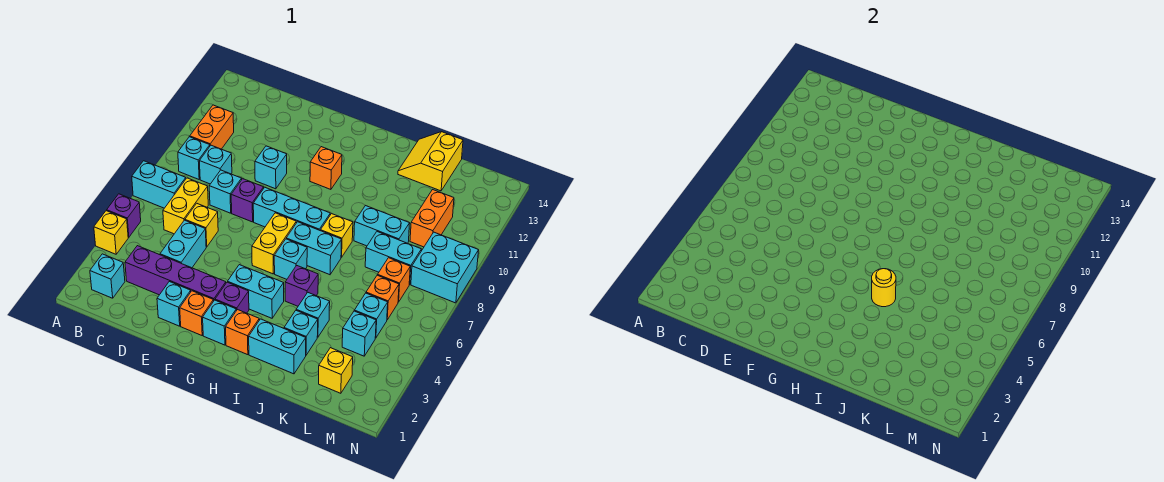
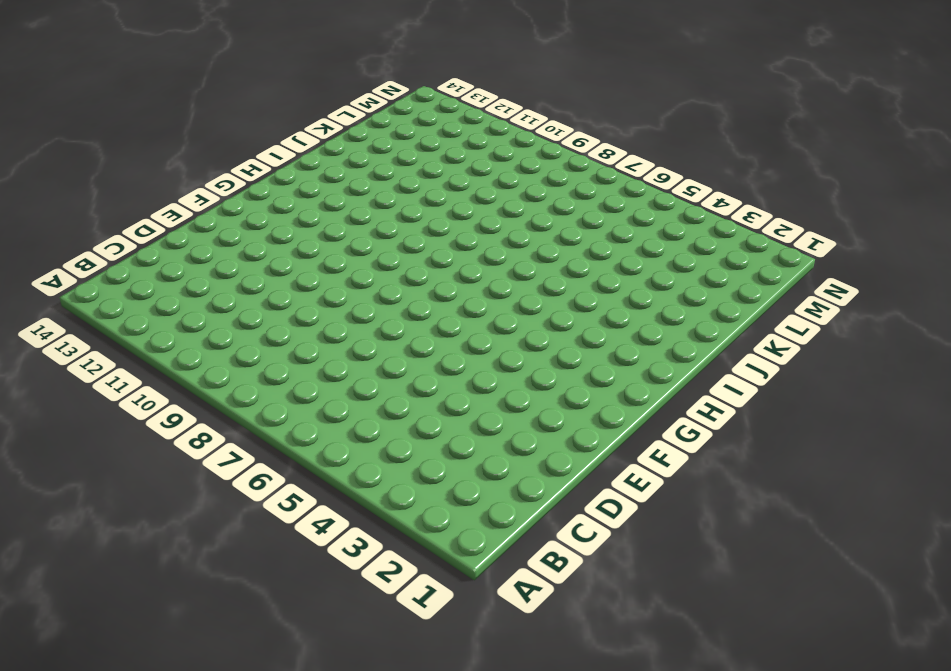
none -> yellow 1x1 brick [94,211,128,254]
none -> purple 1x1 brick [107,194,141,237]
none -> cyan 1x2 brick [132,161,186,208]
none -> cyan 1x1 brick [90,254,125,298]

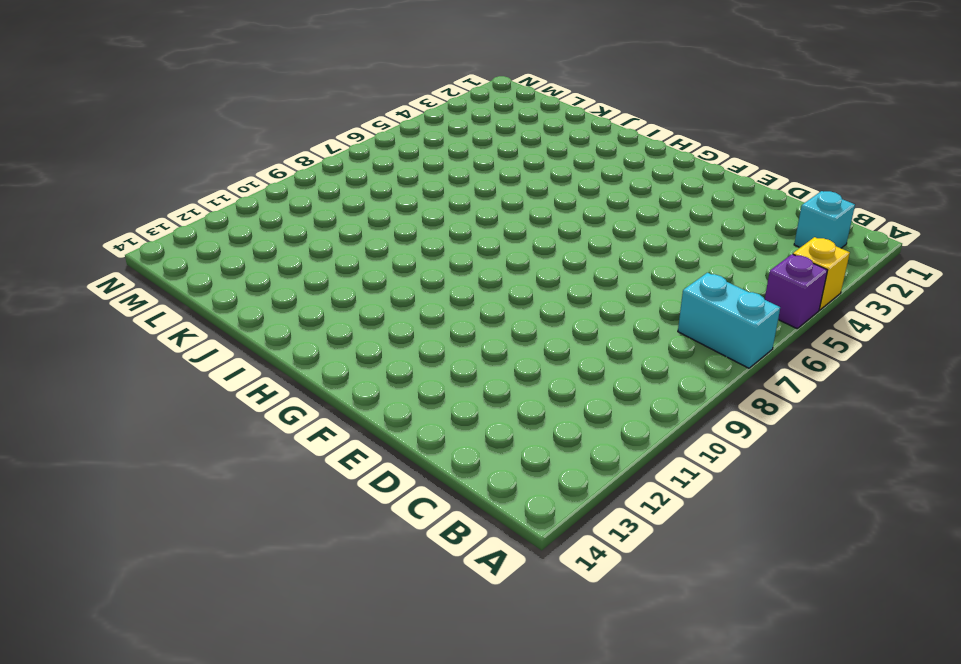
none -> cyan 1x1 brick [178,137,210,179]
none -> orange 1x2 brick [190,105,234,149]
none -> purple 1x4 brick [125,246,226,301]
none -> yellow 1x2 brick [163,178,208,234]

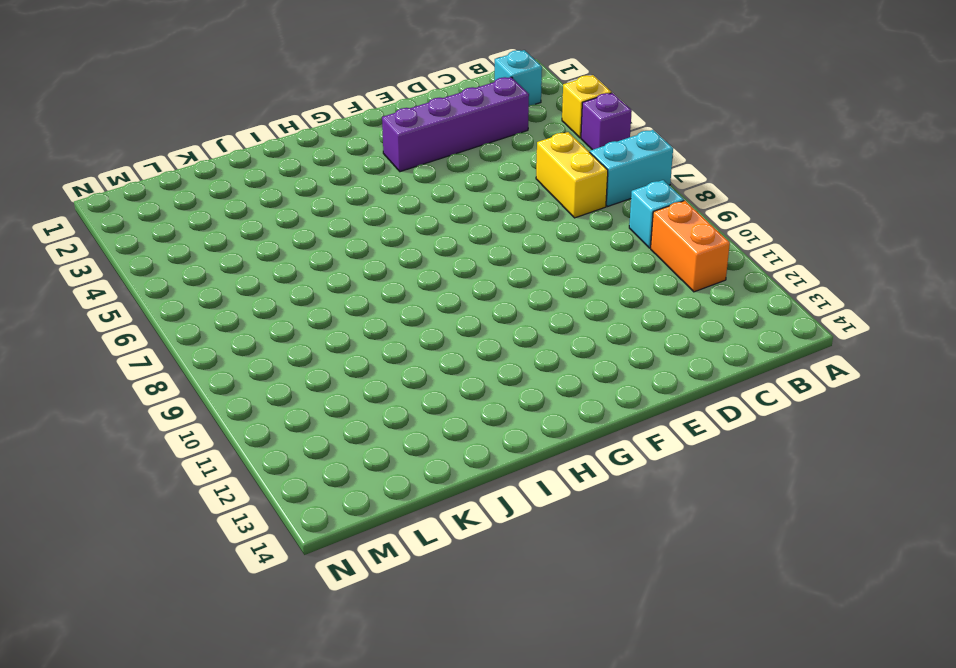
none -> cyan 1x1 brick [200,145,232,184]
none -> cyan 1x2 brick [160,220,206,268]
none -> yellow 1x1 brick [185,203,218,247]
none -> cyan 1x1 brick [209,170,242,213]

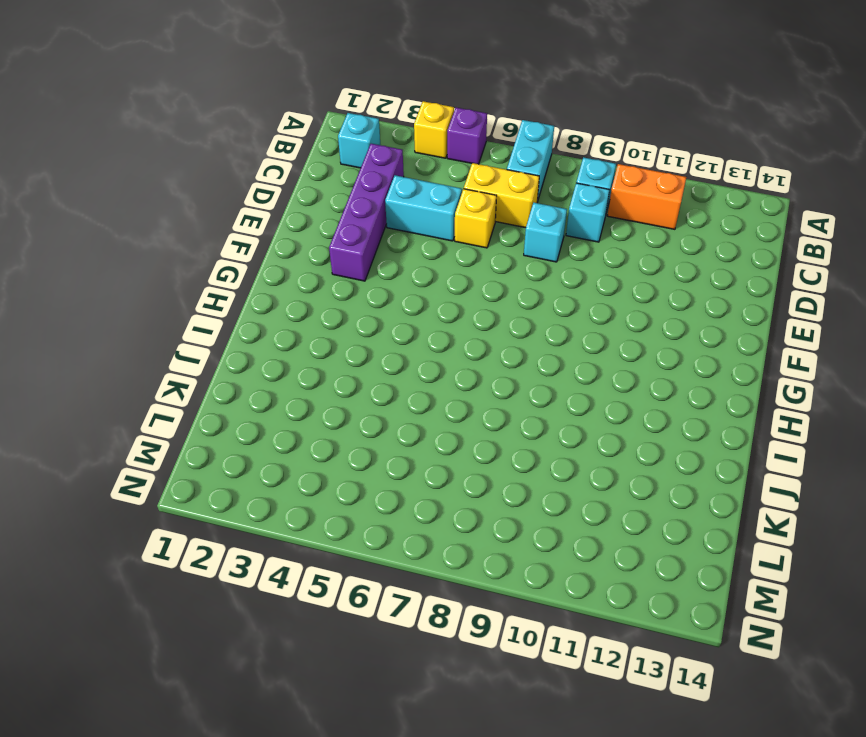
none -> cyan 1x1 brick [157,282,191,326]
none -> purple 1x1 brick [231,179,264,222]
none -> cyan 1x1 brick [255,146,287,189]
none -> orange 1x1 brick [180,291,213,335]

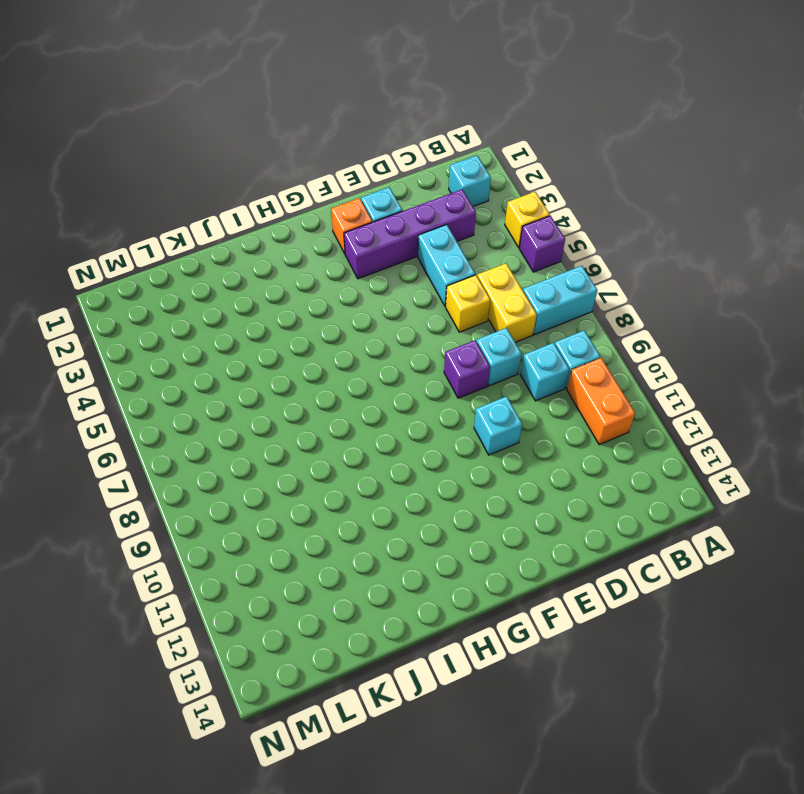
none -> cyan 1x3 brick [253,187,330,231]
none -> cyan 1x1 brick [203,300,236,345]
none -> purple 1x1 brick [215,282,249,313]
none -> cyan 1x2 brick [228,265,284,318]

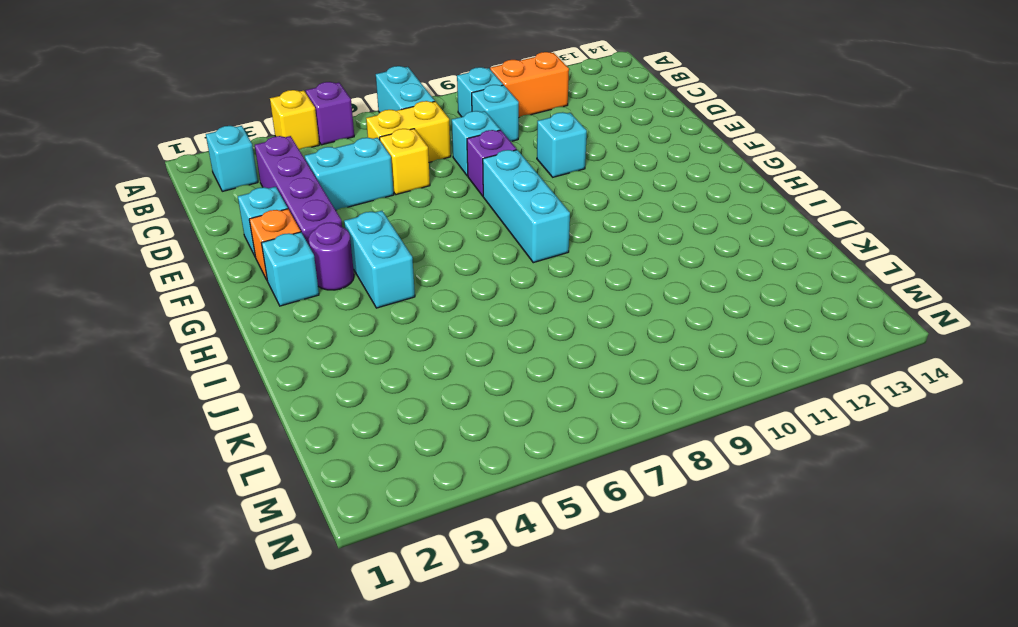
purple 1x1 round brick [309,222,354,290] -> purple 1x1 brick [215,282,249,313]
none -> yellow 1x2 brick [252,213,296,274]
none -> orange 1x1 brick [310,147,342,189]
none -> orange 1x1 brick [226,310,259,355]
none -> cyan 1x1 brick [274,239,307,279]

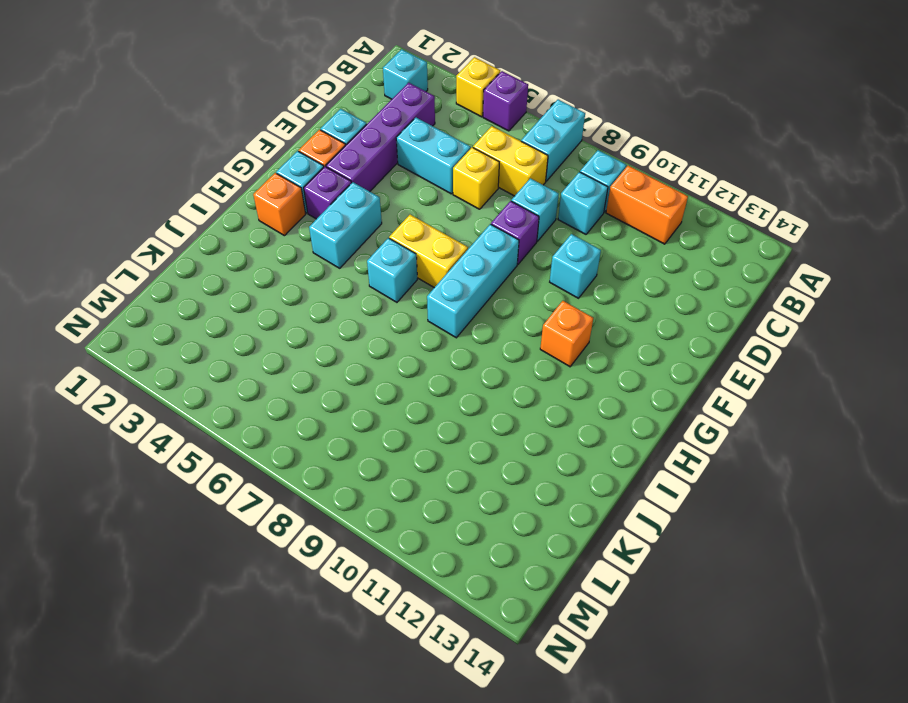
none -> cyan 1x2 brick [286,222,342,275]
none -> cyan 1x2 brick [249,319,306,374]
none -> purple 1x1 brick [285,266,318,306]
none -> yellow 1x1 brick [321,214,353,257]

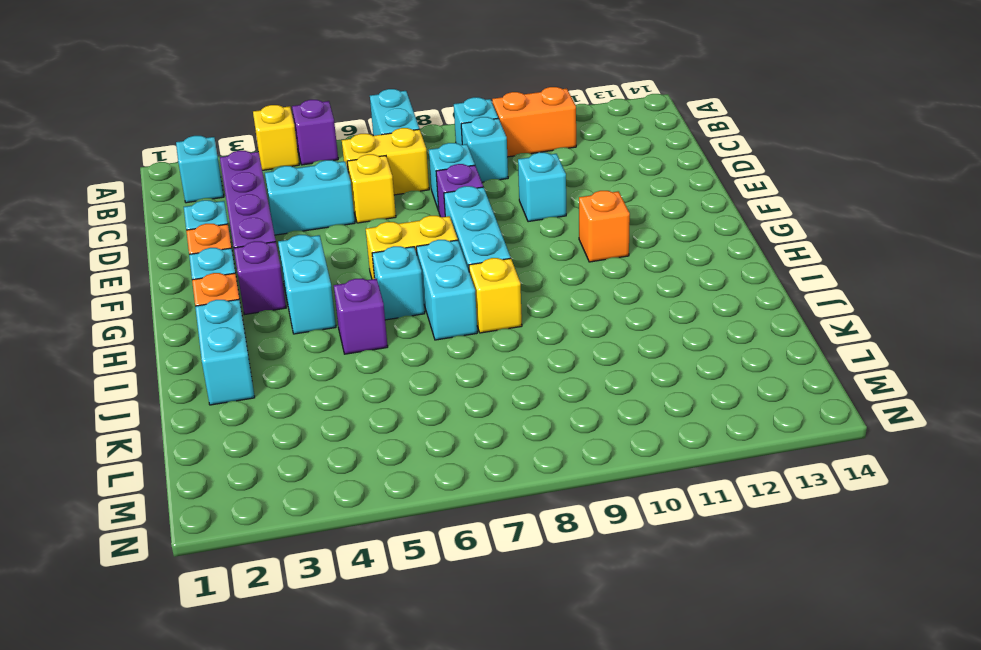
none -> cyan 1x1 brick [284,311,318,355]
none -> cyan 1x1 brick [296,293,330,337]
none -> cyan 1x2 brick [354,205,410,246]
none -> yellow 2x2 slope [398,132,463,191]

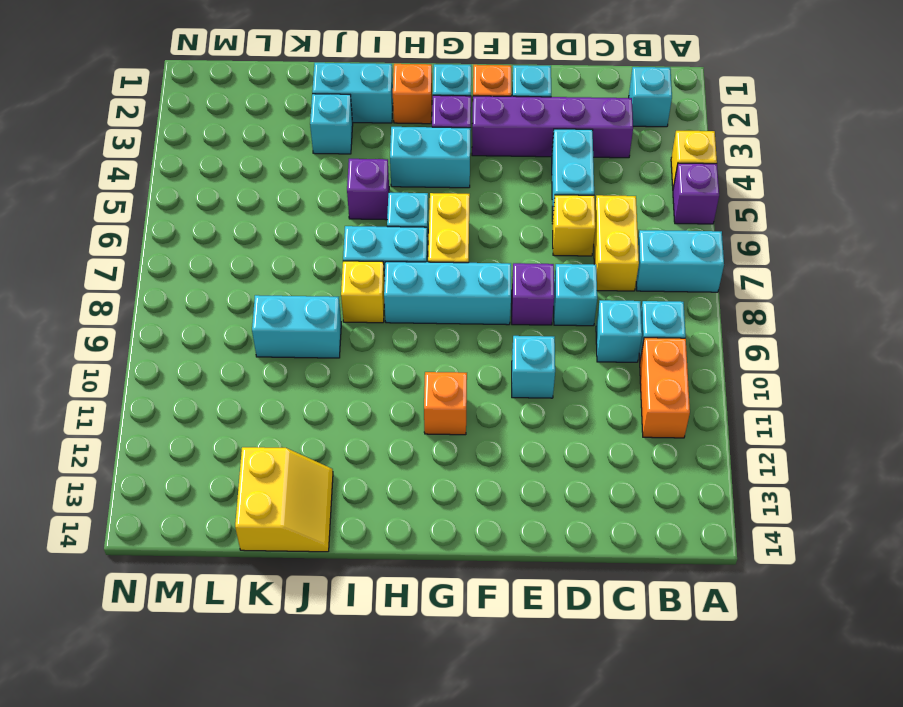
none -> cyan 1x1 brick [296,293,330,337]
none -> cyan 1x2 brick [365,232,421,284]
none -> yellow 1x1 brick [319,348,353,393]
none -> cyan 1x1 brick [342,311,376,356]

